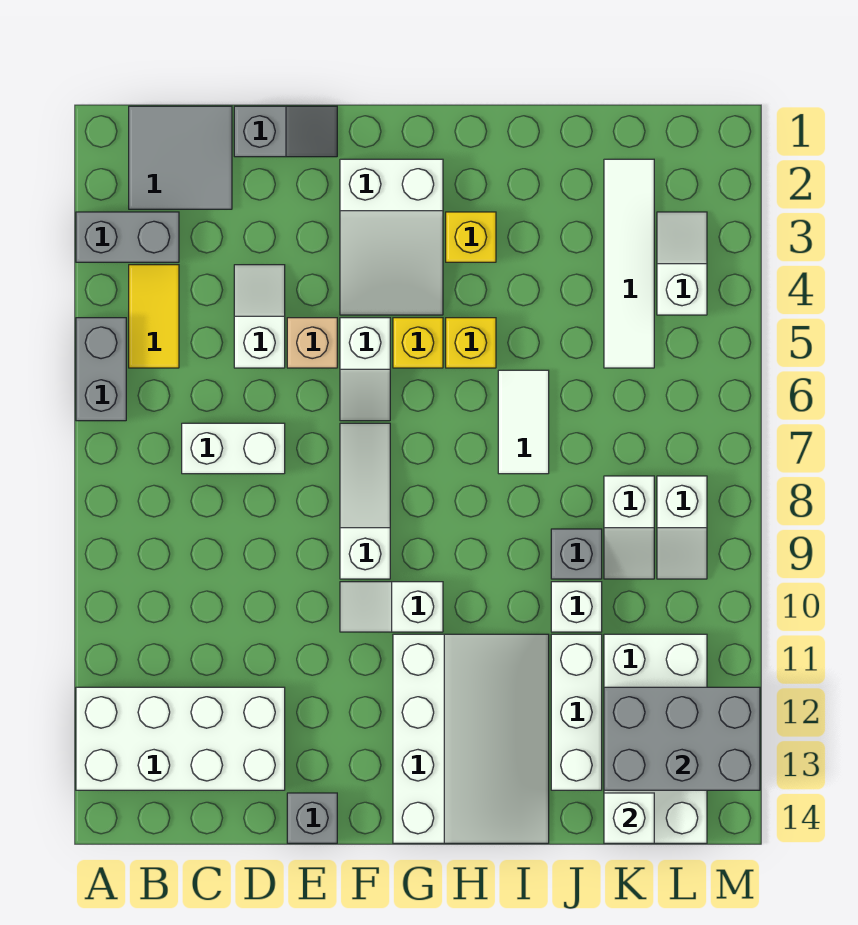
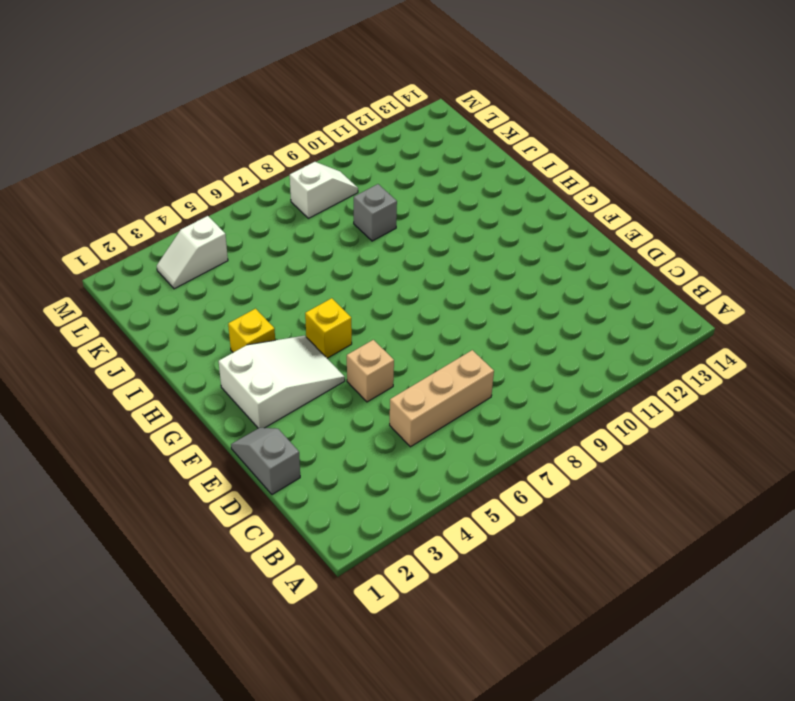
tan 1x3 brick [390,350,494,447] -> white 1x2 brick [182,423,285,474]
none -> grey 1x2 brick [76,212,179,262]
none -> grey 1x2 brick [76,318,126,421]
none -> white 2x4 brick [76,687,285,790]

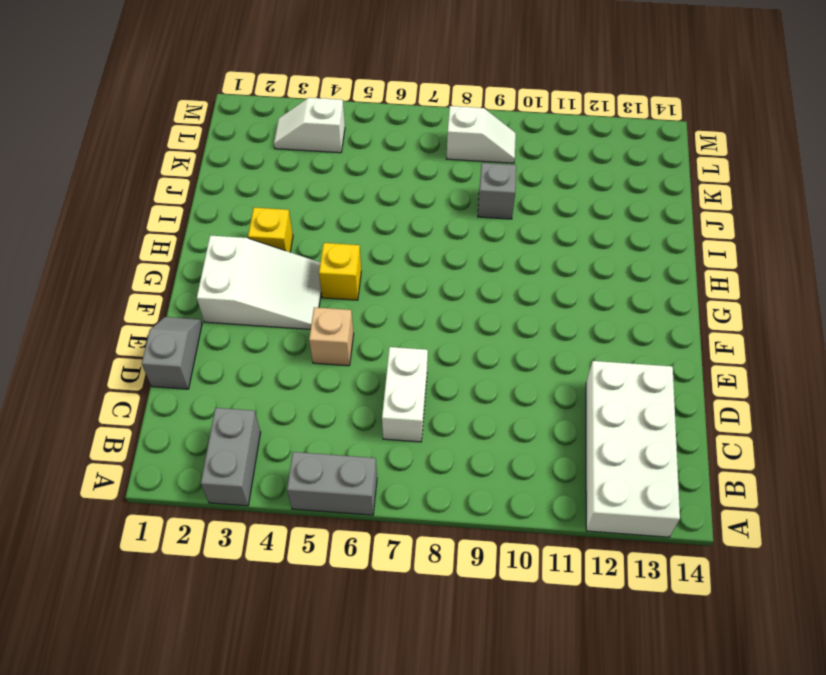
none -> grey 2x2 tile [129,106,232,209]
none -> yellow 1x2 tile [129,265,179,368]
none -> white 1x2 slope [234,265,285,368]

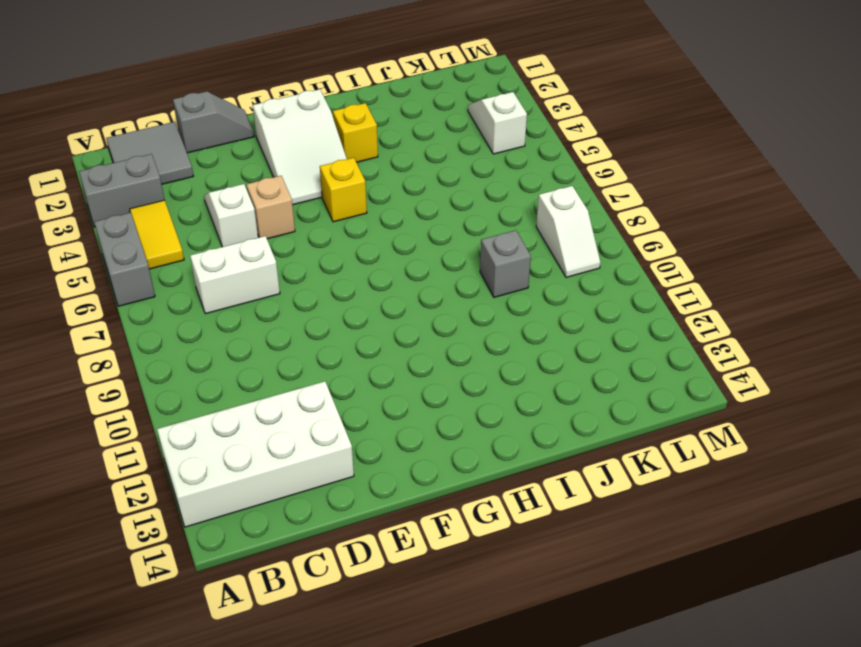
none -> grey 1x1 brick [287,793,337,843]
none -> white 1x2 slope [340,318,390,421]
none -> white 1x3 slope [340,423,390,579]

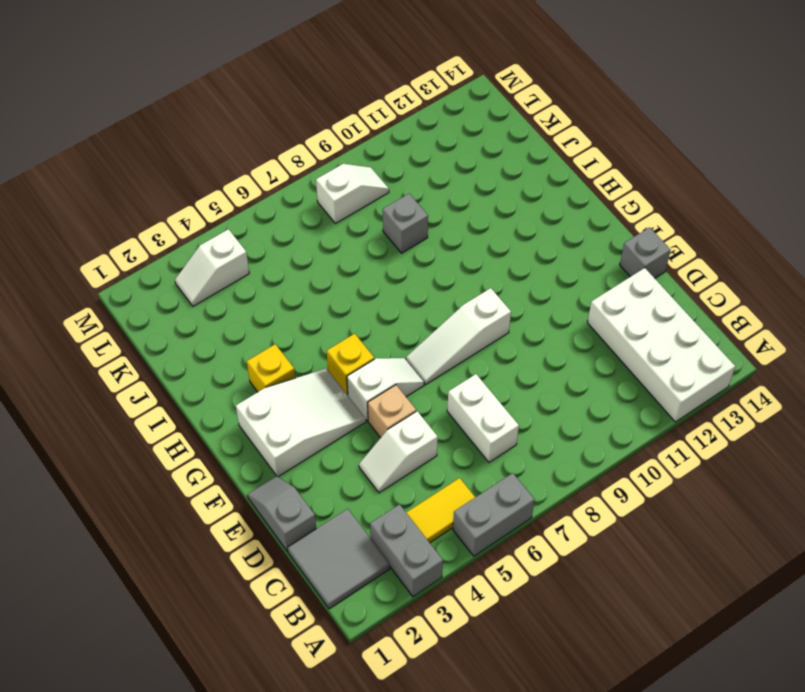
none -> white 1x2 slope [340,582,443,632]
none -> white 3x4 slope [393,634,549,843]
none -> yellow 1x1 brick [446,318,496,368]

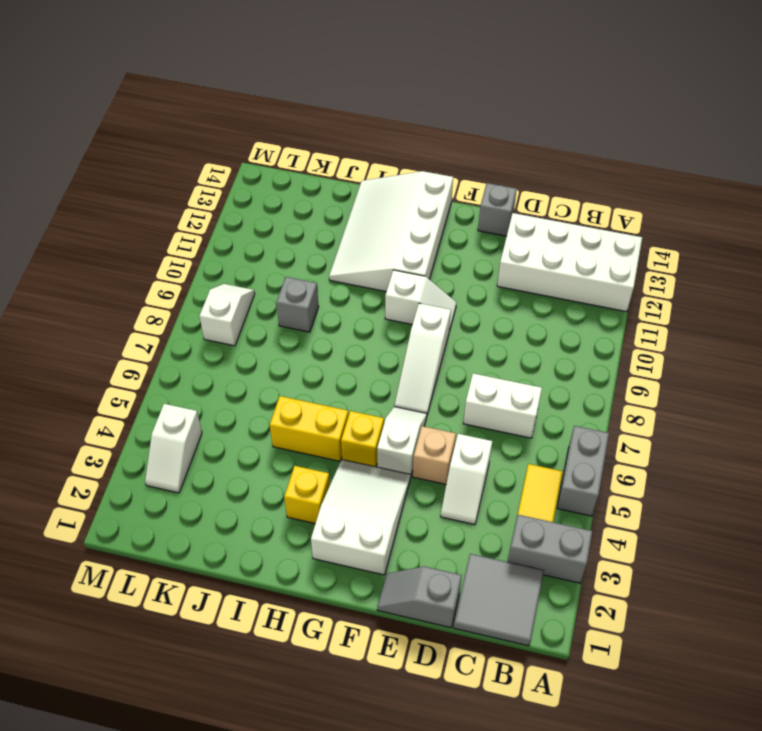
yellow 1x2 brick [270,396,349,461] -> yellow 1x1 brick [446,318,496,368]
none -> white 1x2 tile [498,370,549,474]
none -> white 1x1 brick [551,582,602,632]
none -> white 1x3 brick [551,634,602,790]

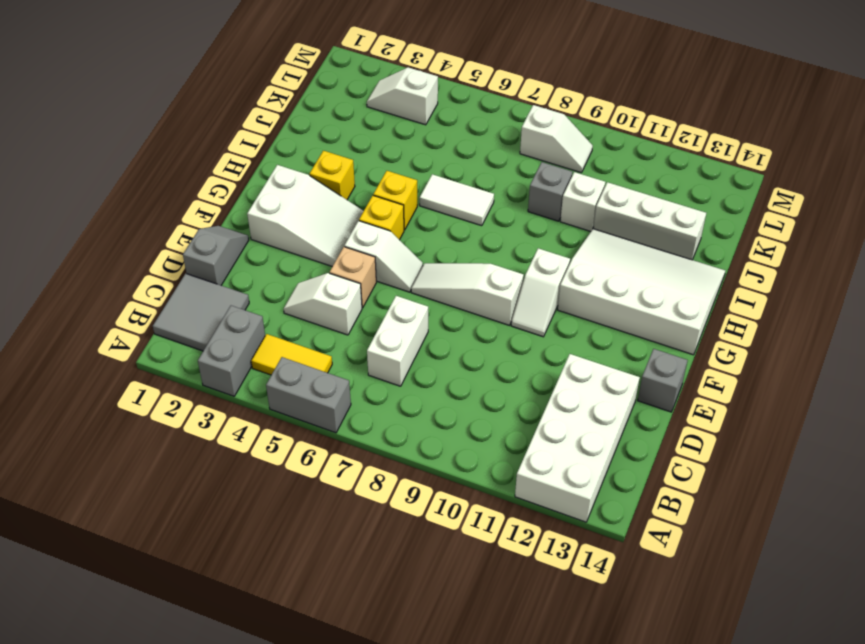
none -> white 1x4 tile [604,159,654,368]
none -> white 1x2 slope [604,476,654,579]
none -> white 2x4 brick [604,634,707,843]

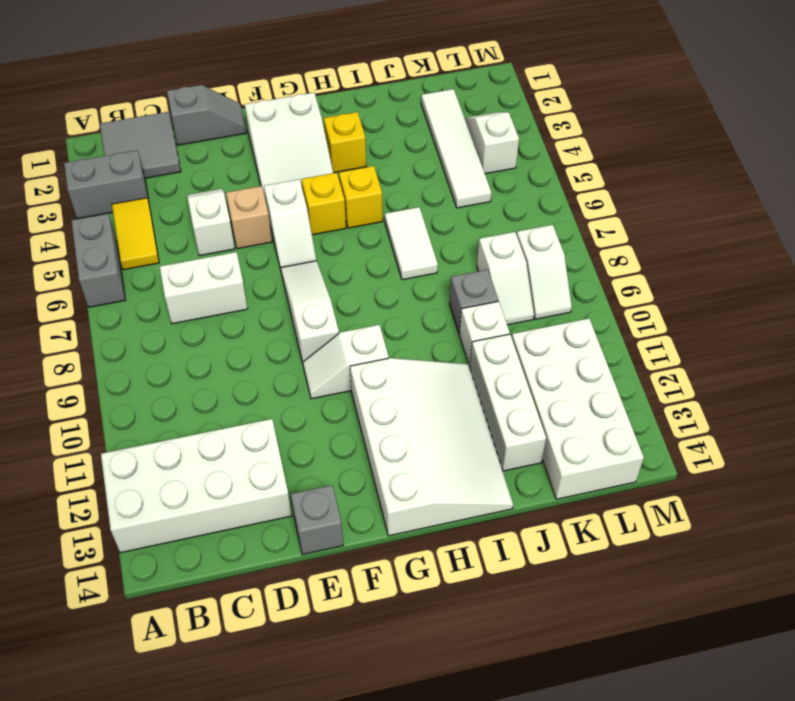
none -> grey 2x3 brick [604,687,760,790]
none -> white 1x1 brick [604,793,654,843]

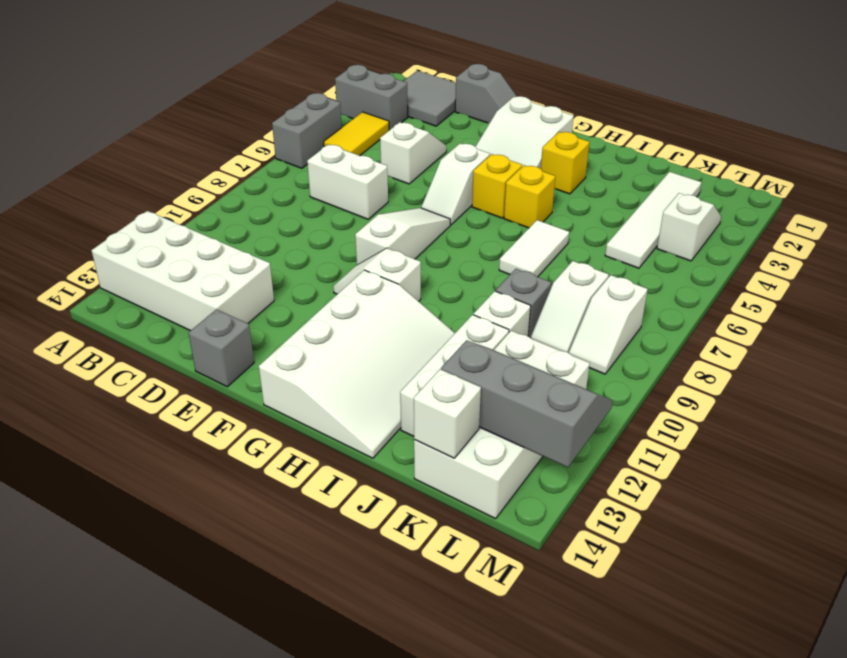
grey 2x3 slope [441,340,613,468] -> grey 2x3 brick [604,687,760,790]
none -> tan 1x1 brick [287,318,337,368]

